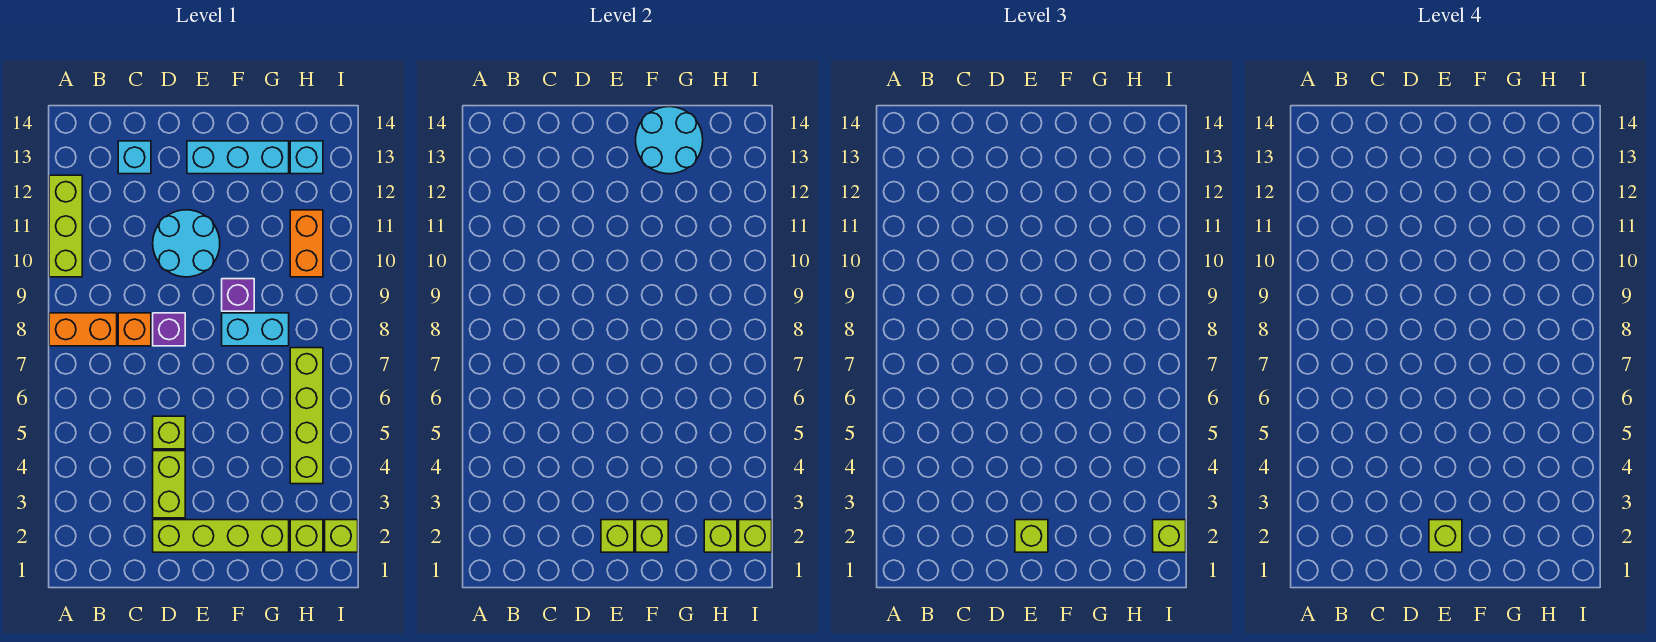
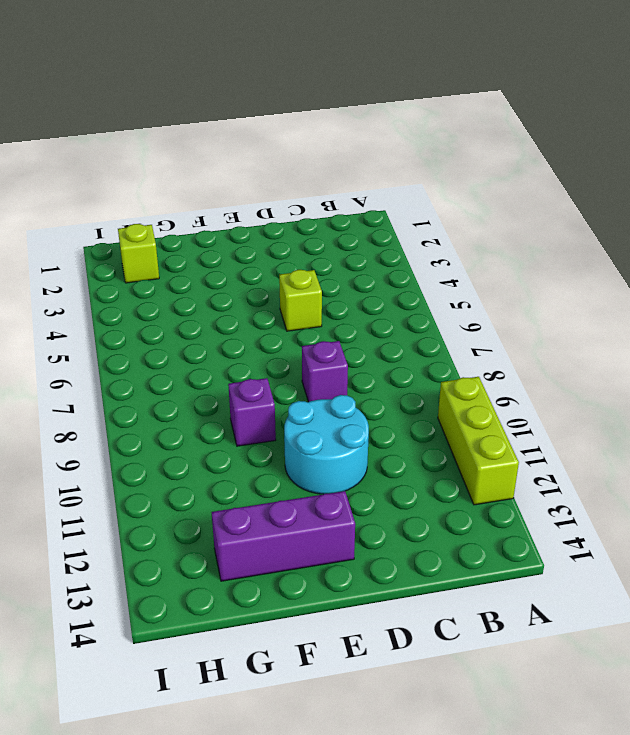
purple 1x3 brick [212,491,355,581] -> cyan 1x3 brick [187,141,289,174]
none -> orange 1x2 brick [49,313,117,346]
none -> orange 1x1 brick [118,313,151,346]
none -> cyan 1x1 brick [118,141,151,174]

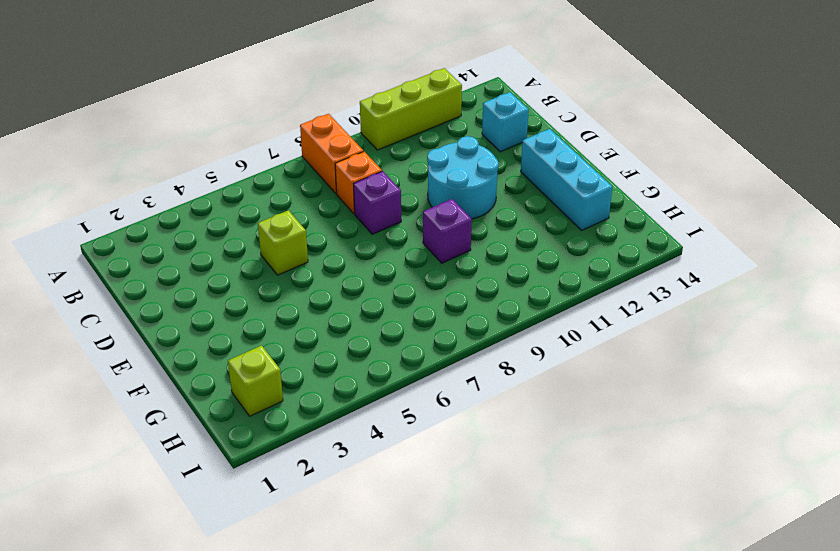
none -> lime 1x4 brick [153,520,289,552]
none -> lime 1x2 brick [153,451,185,518]
none -> cyan 1x2 brick [222,313,289,346]

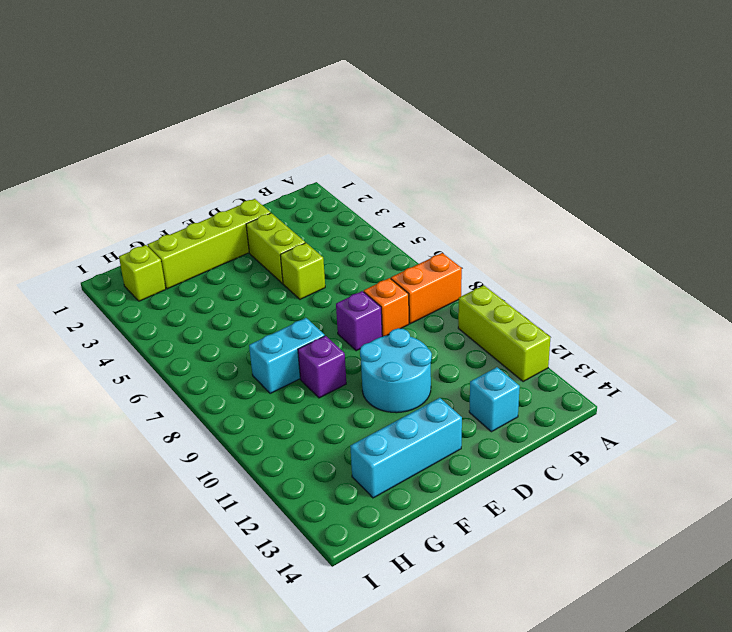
none -> lime 1x4 brick [290,348,323,484]
none -> orange 1x2 brick [290,210,323,277]
none -> cyan 1x1 brick [290,141,323,174]

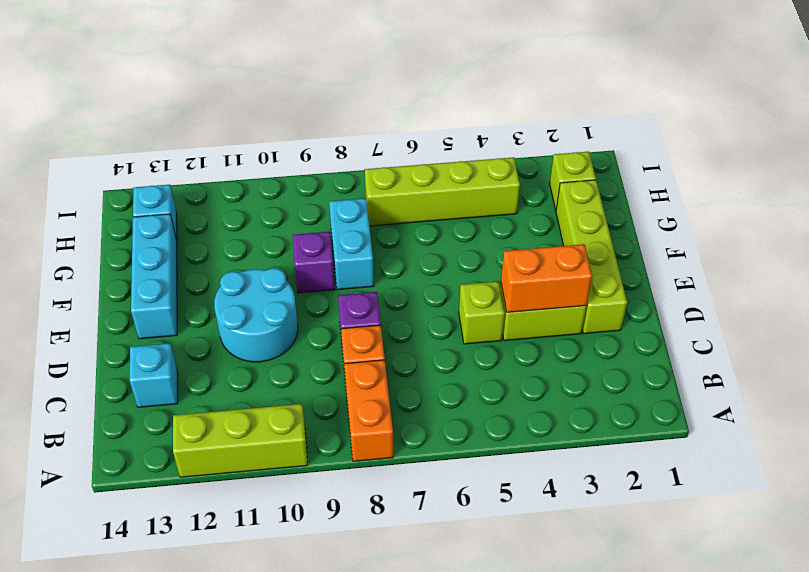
orange 1x2 brick [501,244,592,312] -> orange 1x2 brick moved to [290,210,323,277]
none -> lime 1x1 brick [325,520,358,552]
none -> lime 1x1 brick [601,520,634,552]
none -> lime 1x1 brick [636,520,668,552]

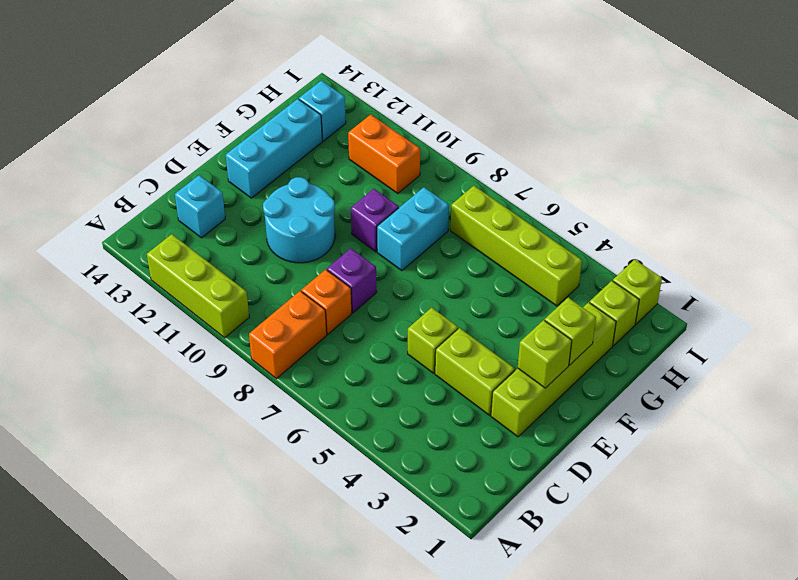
none -> cyan 2x2 round brick [636,107,703,174]
none -> lime 1x1 brick [704,520,737,552]
none -> lime 1x1 brick [739,520,772,552]

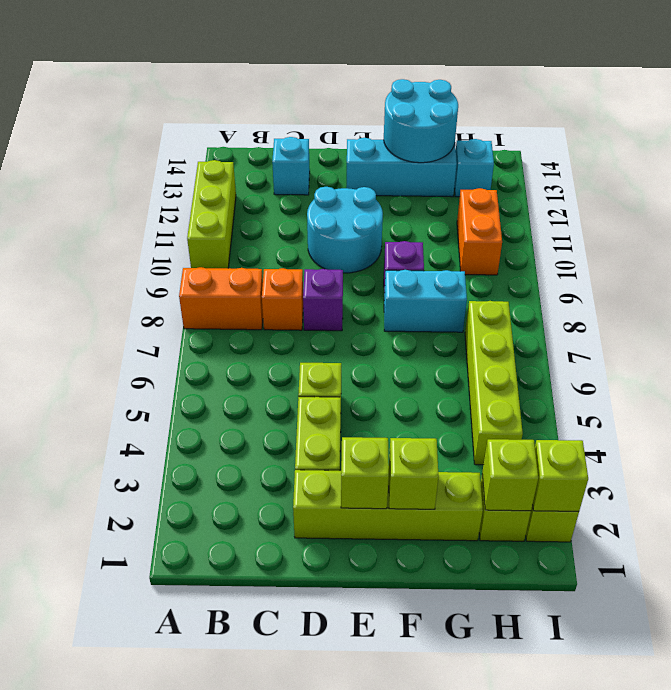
none -> lime 1x1 brick [1015,520,1048,552]
none -> lime 1x1 brick [1153,520,1186,552]
none -> lime 1x1 brick [1429,520,1462,552]

